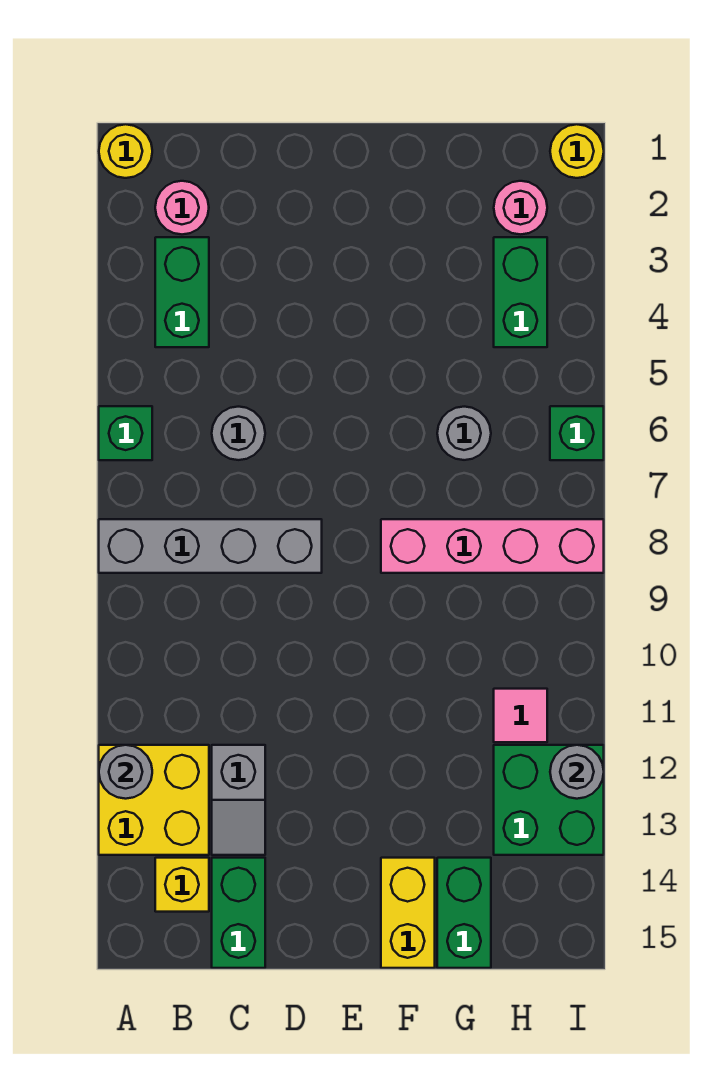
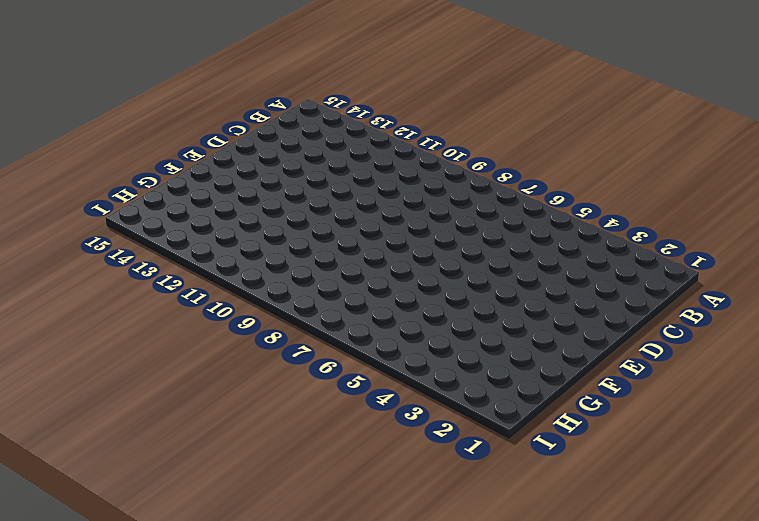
none -> yellow 1x1 round brick [99,124,152,178]
none -> green 1x1 brick [99,406,152,460]
none -> grey 1x4 brick [99,519,322,573]

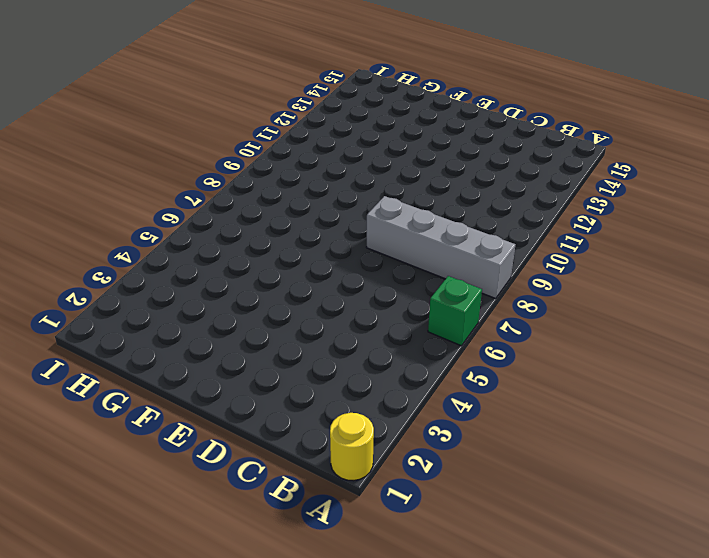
none -> yellow 2x2 brick [99,745,209,855]
none -> pink 1x1 round brick [155,181,209,234]
none -> green 1x2 brick [155,237,209,347]

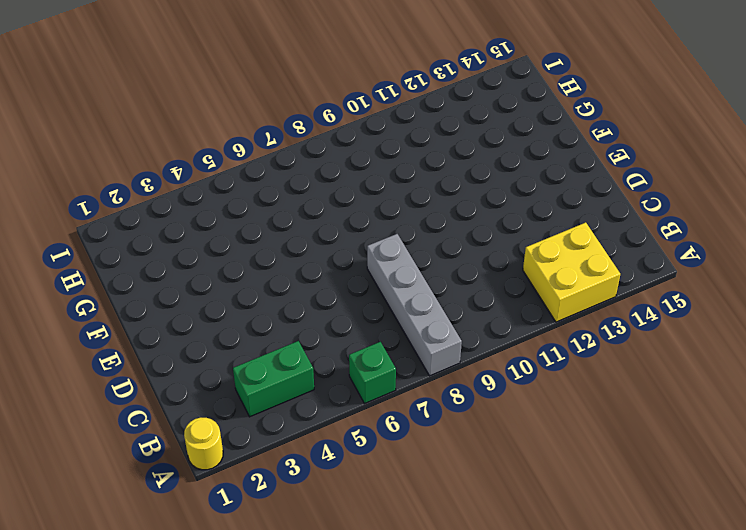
none -> pink 1x1 round brick [155,181,209,234]
none -> yellow 1x1 brick [155,858,209,912]
none -> grey 1x1 round brick [212,407,265,460]

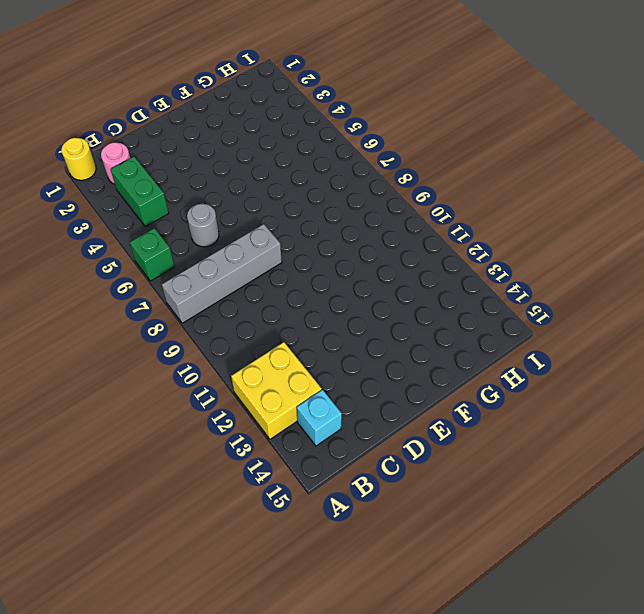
cyan 1x1 brick [297,390,342,446] -> yellow 1x1 brick [155,858,209,912]
none -> grey 1x2 slope [212,745,265,855]
none -> green 1x2 brick [212,858,265,968]
none -> pink 1x4 brick [381,519,604,573]

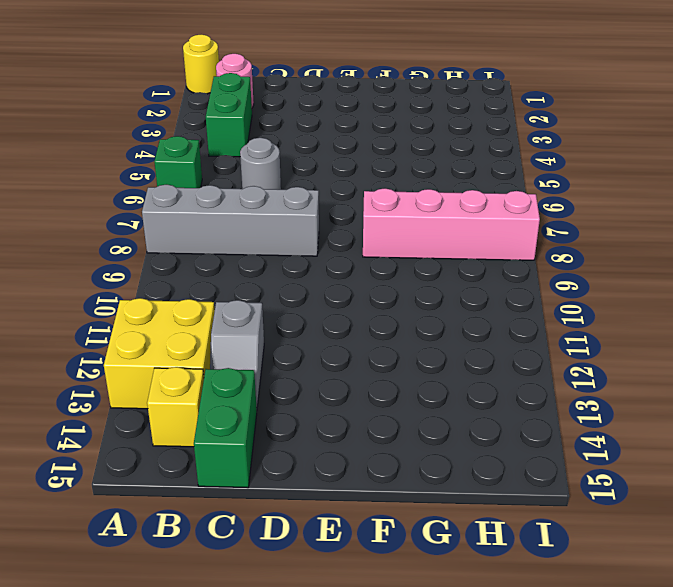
none -> yellow 1x2 brick [381,858,435,968]
none -> grey 1x1 round brick [437,407,491,460]
none -> green 1x2 brick [437,858,491,968]

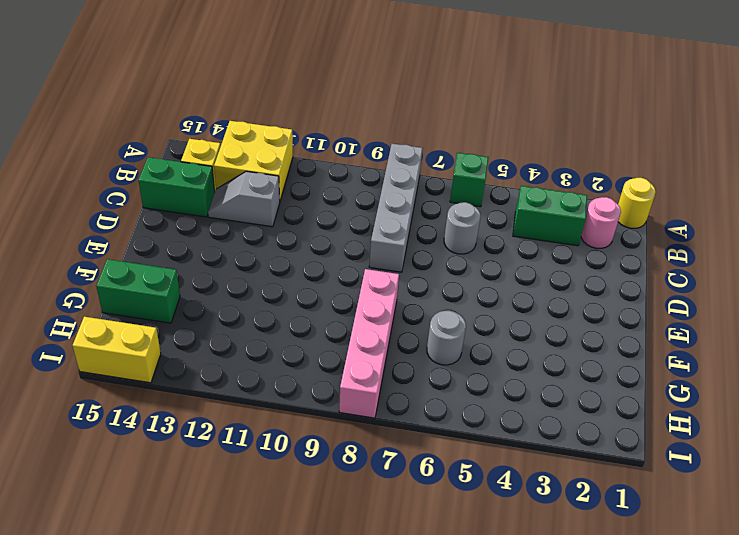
yellow 1x2 brick [73,317,161,383] -> yellow 1x2 brick moved to [381,858,435,968]
none -> pink 1x1 round brick [494,181,547,234]
none -> green 1x2 brick [494,237,547,347]
none -> pink 1x1 tile [494,689,547,742]

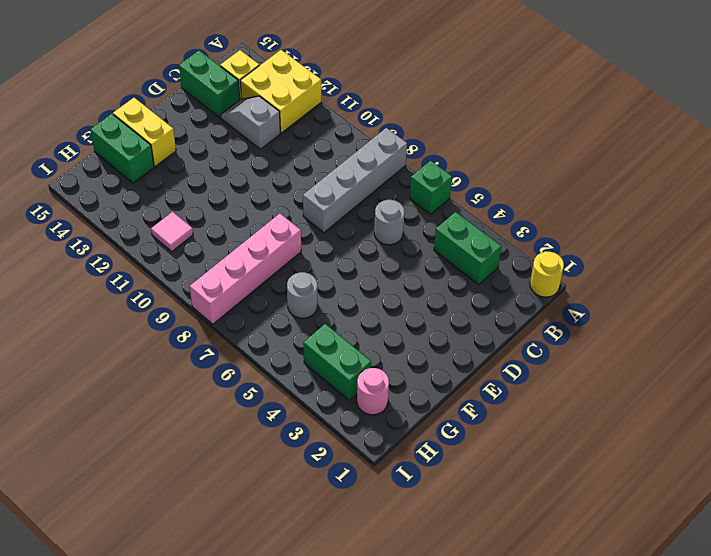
none -> pink 1x1 round brick [155,181,209,234]
none -> green 2x2 brick [494,745,604,855]
none -> yellow 1x1 round brick [550,124,604,178]

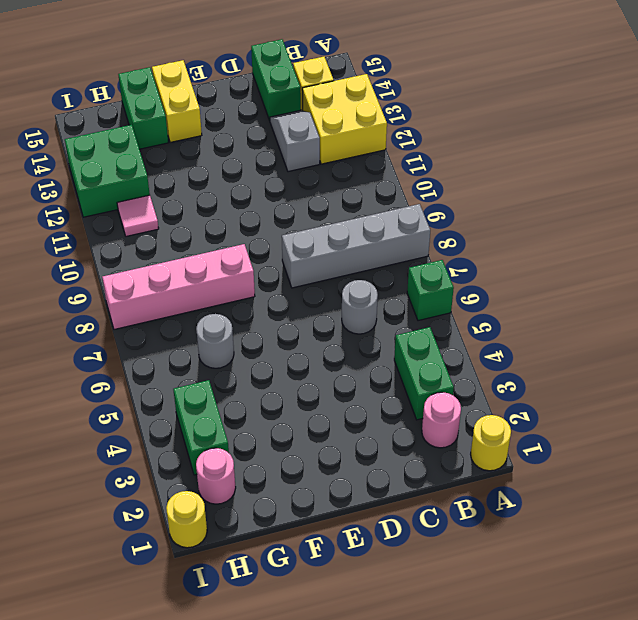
none -> green 1x1 brick [550,406,604,460]
none -> grey 1x1 round brick [99,745,152,799]
none -> grey 1x1 round brick [550,745,604,799]

